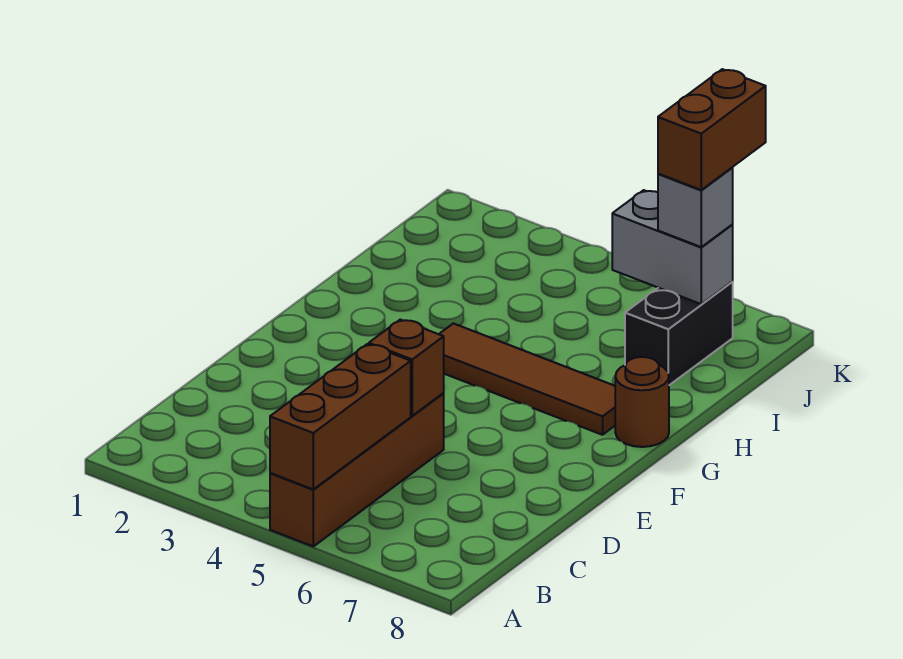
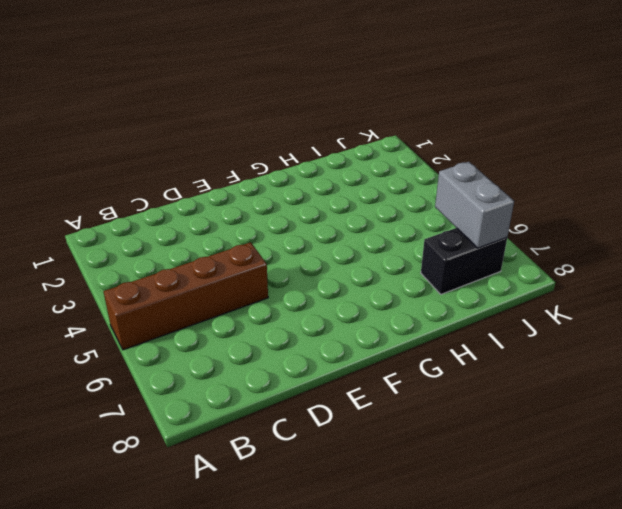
none -> brown 1x4 tile [439,323,615,435]
none -> brown 1x1 round brick [615,357,669,447]

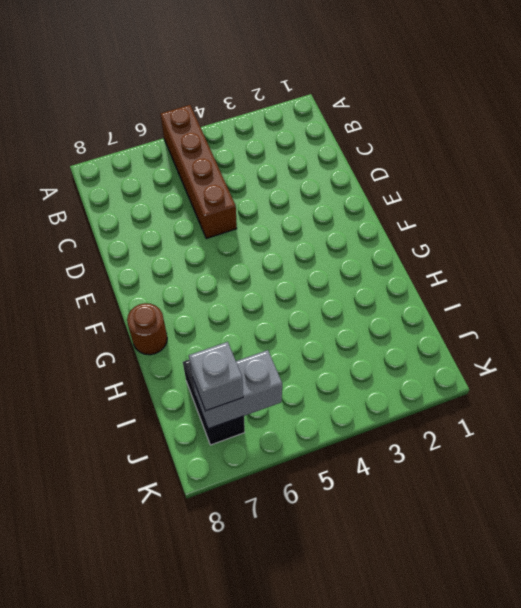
none -> brown 1x4 tile [439,323,615,435]
none -> brown 1x3 brick [270,344,411,489]

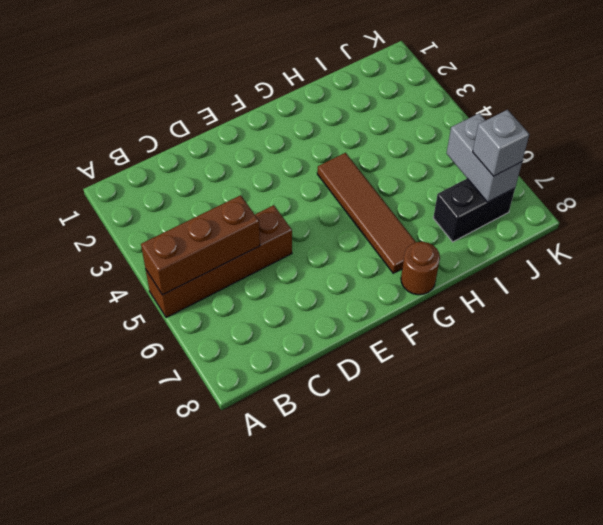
none -> brown 1x1 brick [369,320,444,416]
none -> brown 1x2 brick [658,69,766,190]

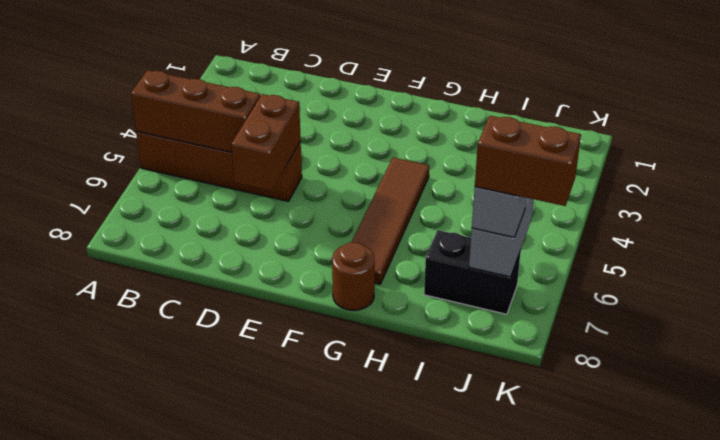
brown 1x2 brick [231,94,301,191] -> brown 1x1 brick [369,320,444,416]

